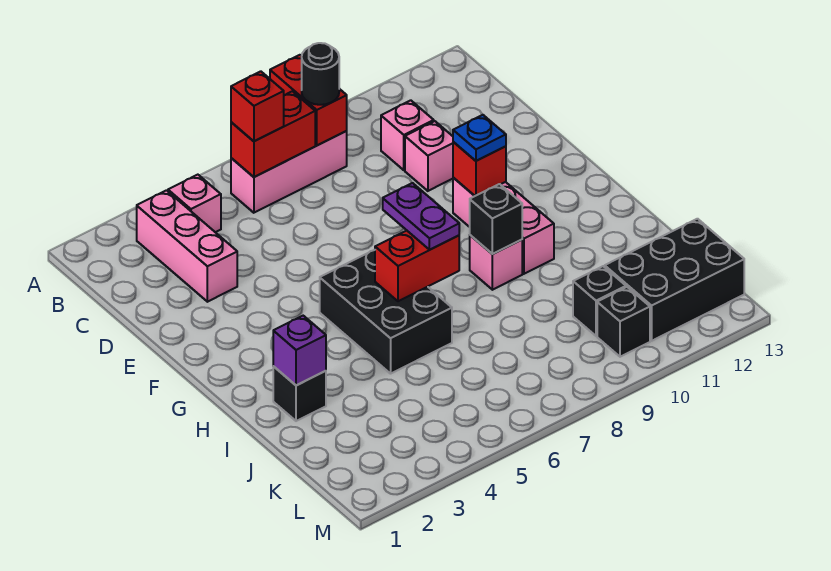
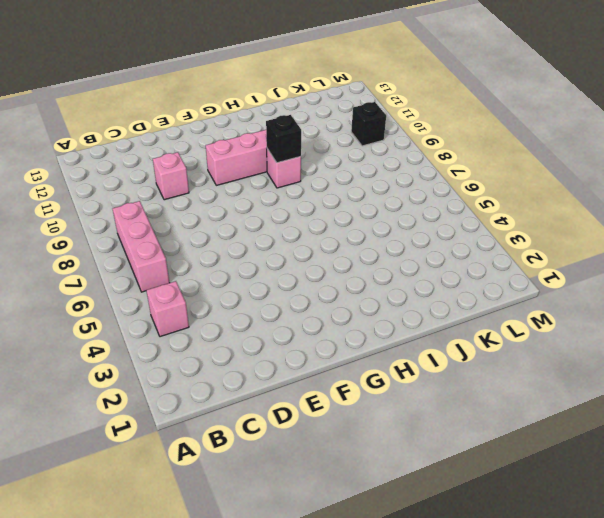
none -> pink 1x3 brick [137,190,237,302]
none -> pink 1x1 brick [381,100,434,170]
none -> black 2x3 brick [320,250,452,374]

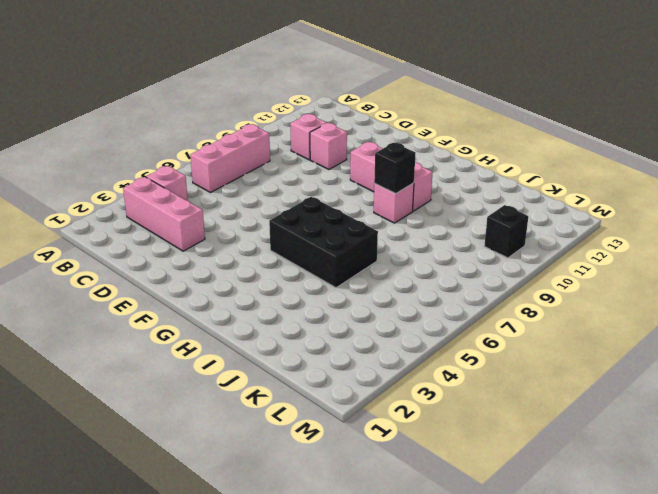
none -> black 1x1 brick [273,366,326,421]
none -> black 1x1 brick [573,266,626,336]
none -> black 2x3 brick [605,219,744,341]

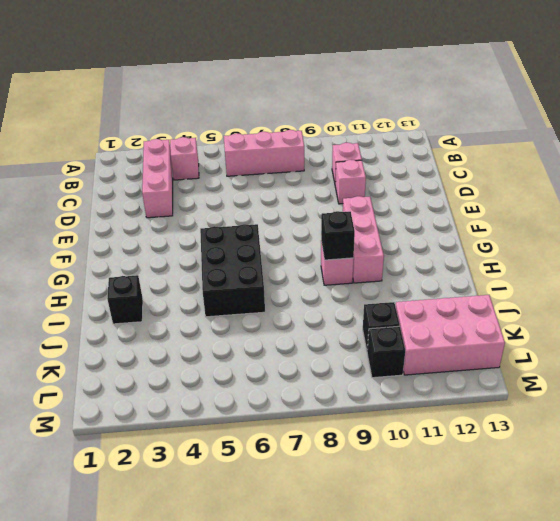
pink 2x3 brick [396,295,505,375] -> black 2x3 brick [605,219,744,341]
none -> red 1x2 brick [270,55,347,145]
none -> red 1x2 brick [231,91,315,177]
none -> red 1x1 brick [453,142,506,196]

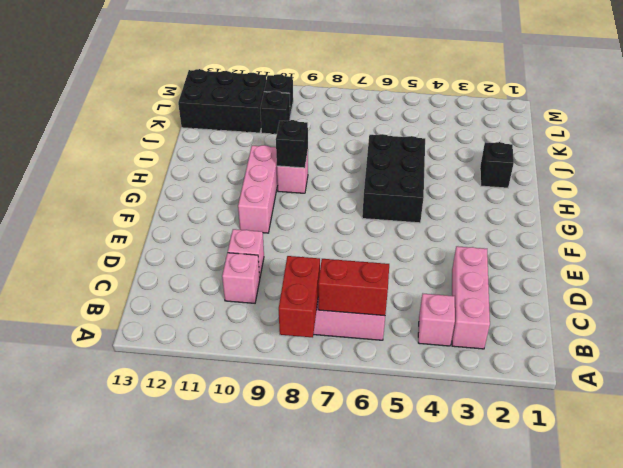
none -> red 1x1 brick [453,142,506,196]
none -> red 1x2 brick [375,231,459,301]
none -> purple 1x1 brick [273,316,326,385]

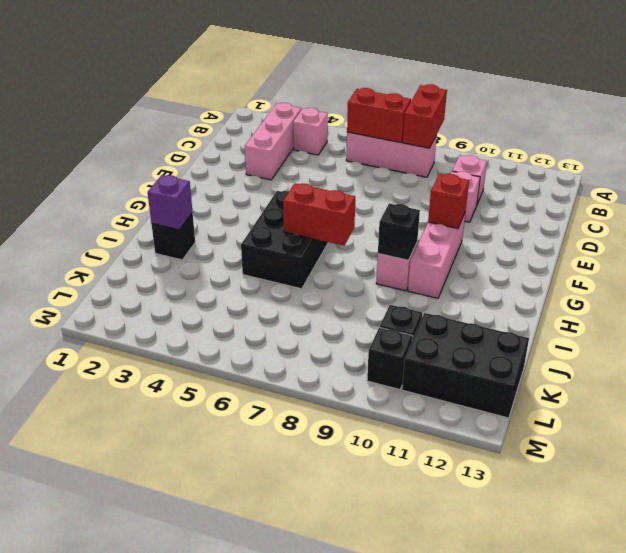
none -> red 1x1 brick [231,71,284,141]
none -> black 1x1 round brick [302,43,339,105]
none -> blue 1x1 plate [453,115,506,161]

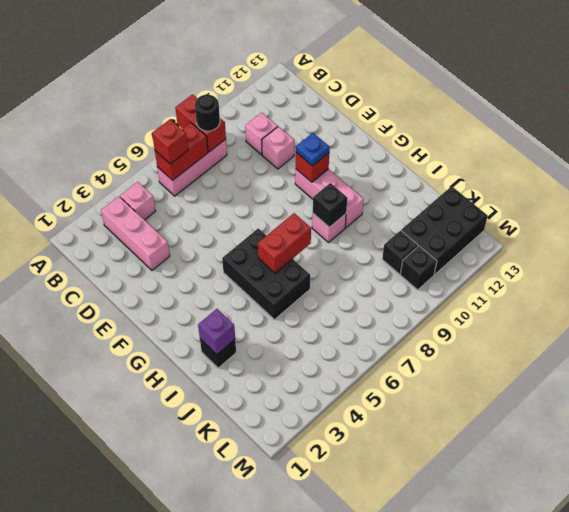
none -> purple 1x2 plate [383,183,459,250]

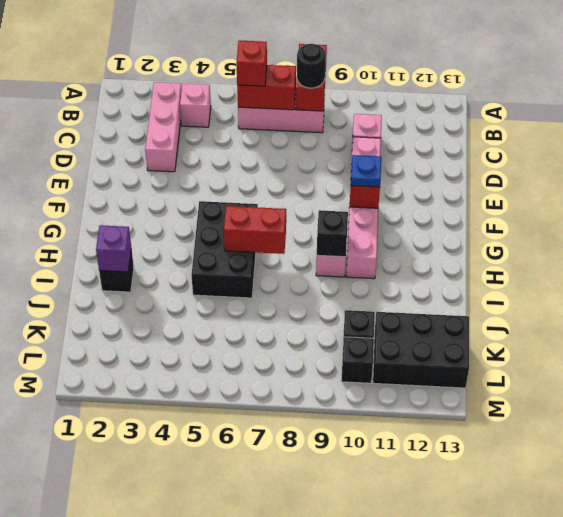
none -> purple 1x2 plate [383,183,459,250]

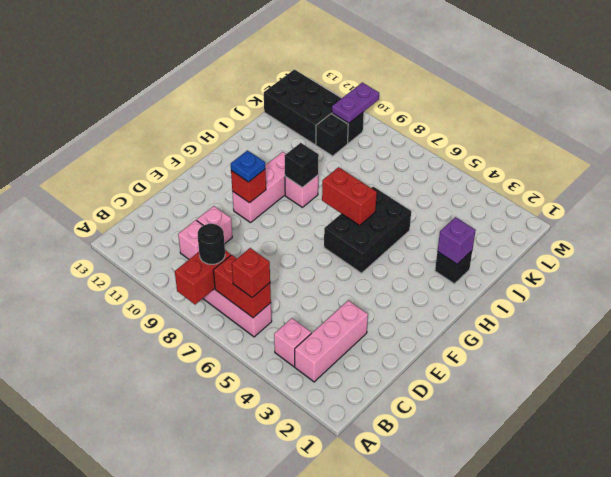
purple 1x2 plate [332,83,379,123] -> purple 1x2 plate moved to [383,183,459,250]

